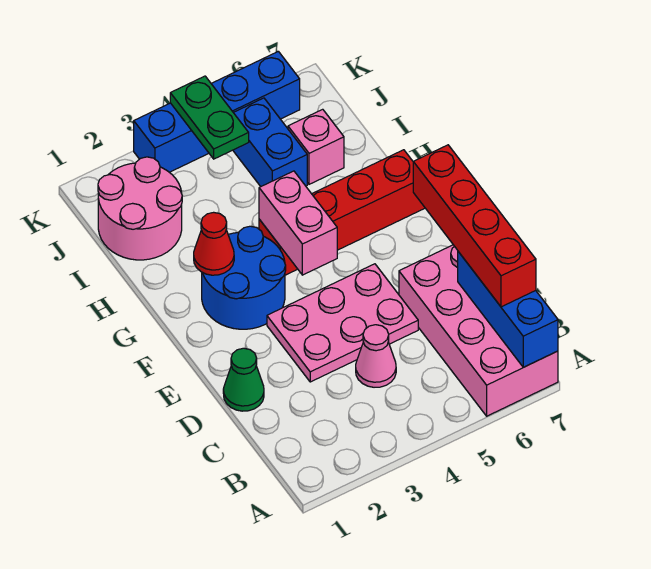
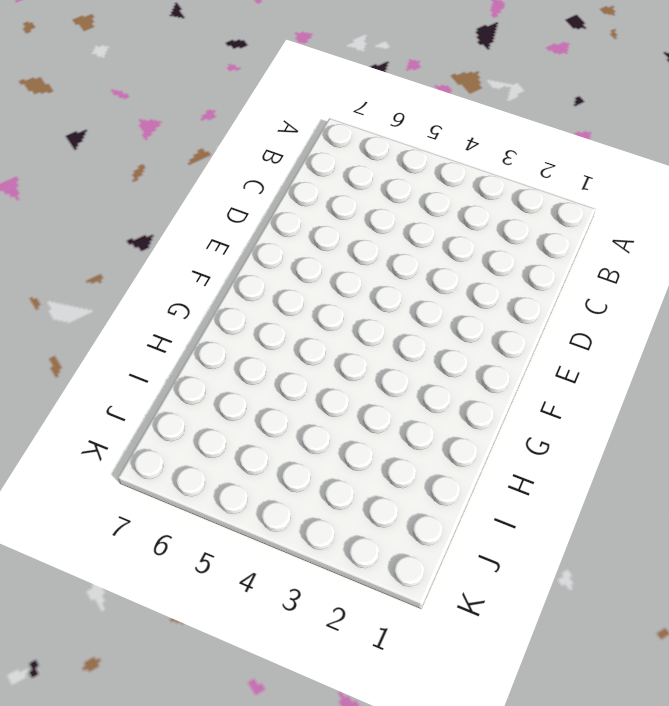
none -> pink 2x4 brick [399,245,558,416]
none -> pink 1x1 cone [356,325,396,387]
none -> green 1x1 cone [223,348,264,411]

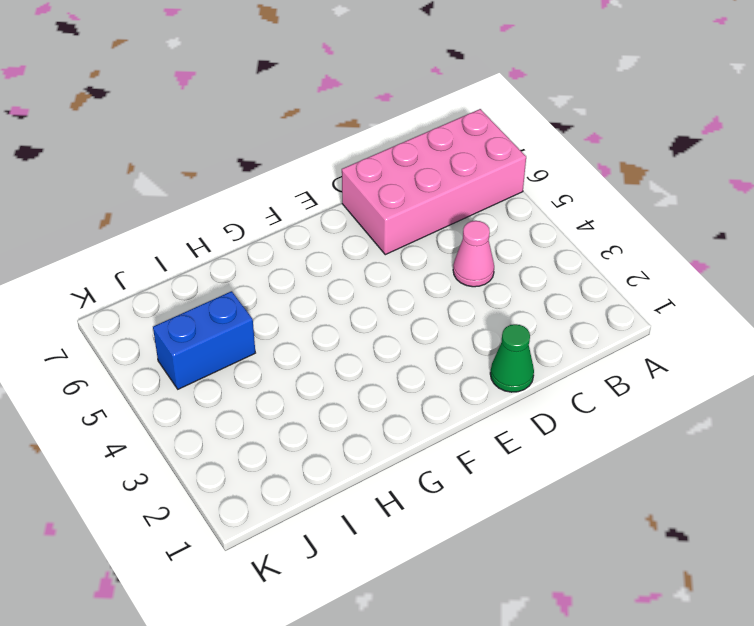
none -> pink 2x3 plate [267,264,418,382]
none -> blue 2x2 round brick [202,226,286,329]
none -> red 1x4 brick [259,150,425,275]

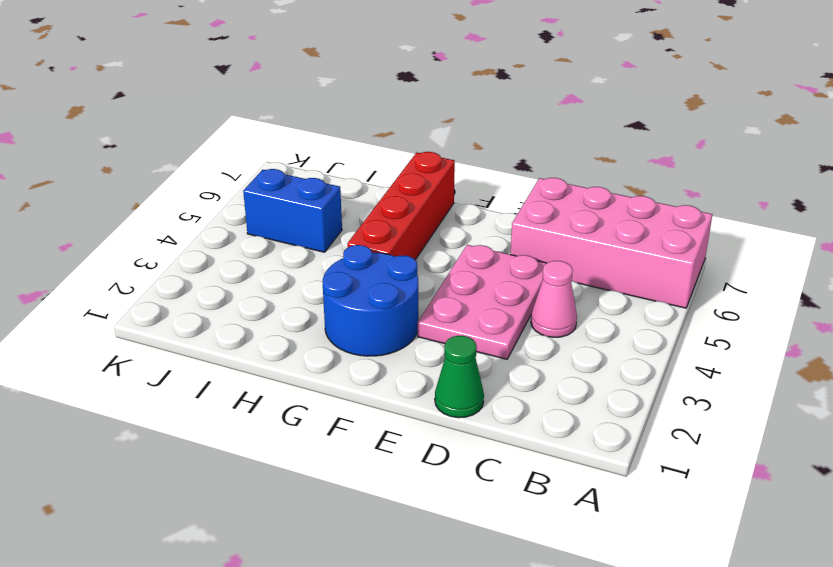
none -> pink 2x2 round brick [98,157,182,260]
none -> pink 1x1 brick [288,109,344,184]
none -> blue 1x4 brick [134,51,300,172]

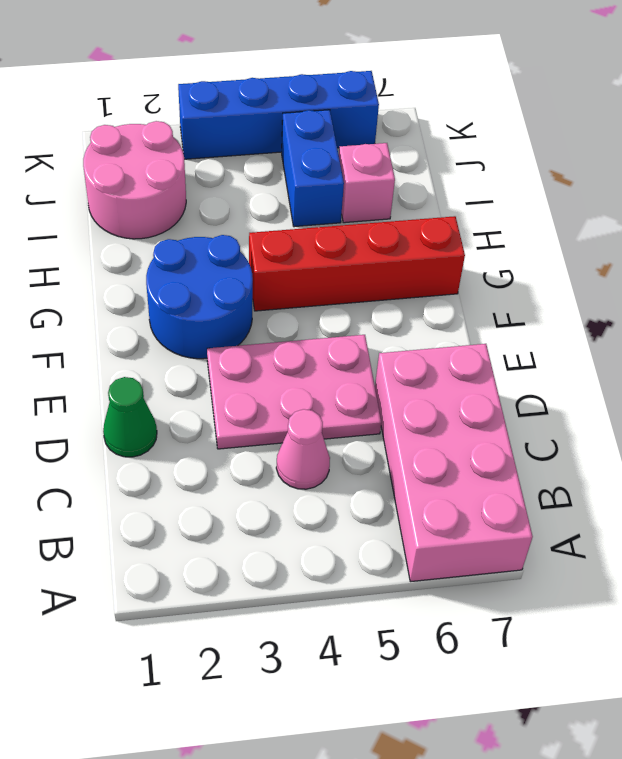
none -> blue 1x3 brick [458,252,558,367]
none -> pink 1x2 brick [259,171,337,275]
none -> red 1x1 cone [194,212,234,275]

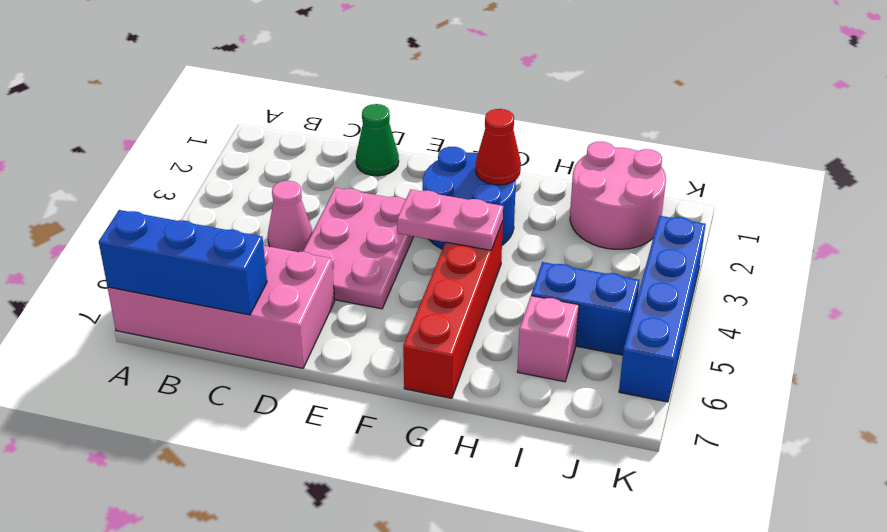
pink 1x2 plate [397,190,503,250] -> pink 1x2 brick [259,171,337,275]
none -> green 1x2 plate [170,76,249,159]
none -> red 1x4 brick [413,145,536,307]

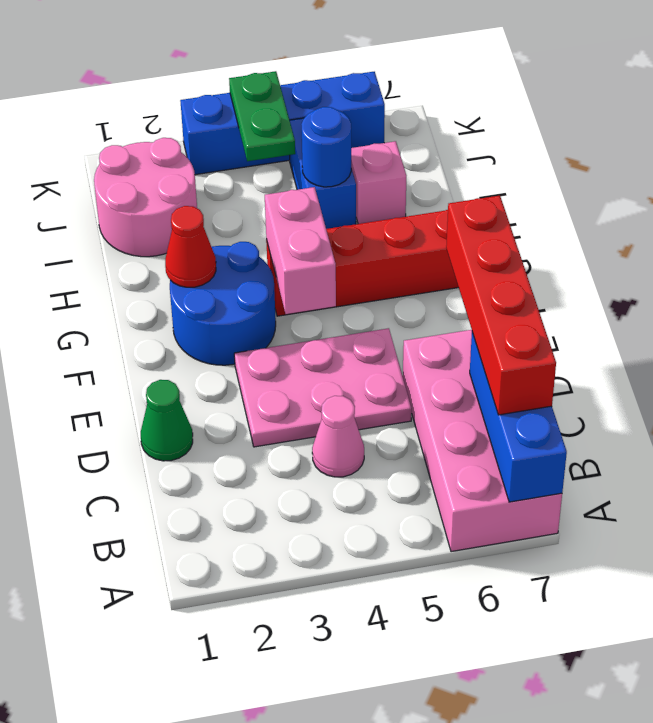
blue 1x1 round brick [301,107,351,187] -> none

